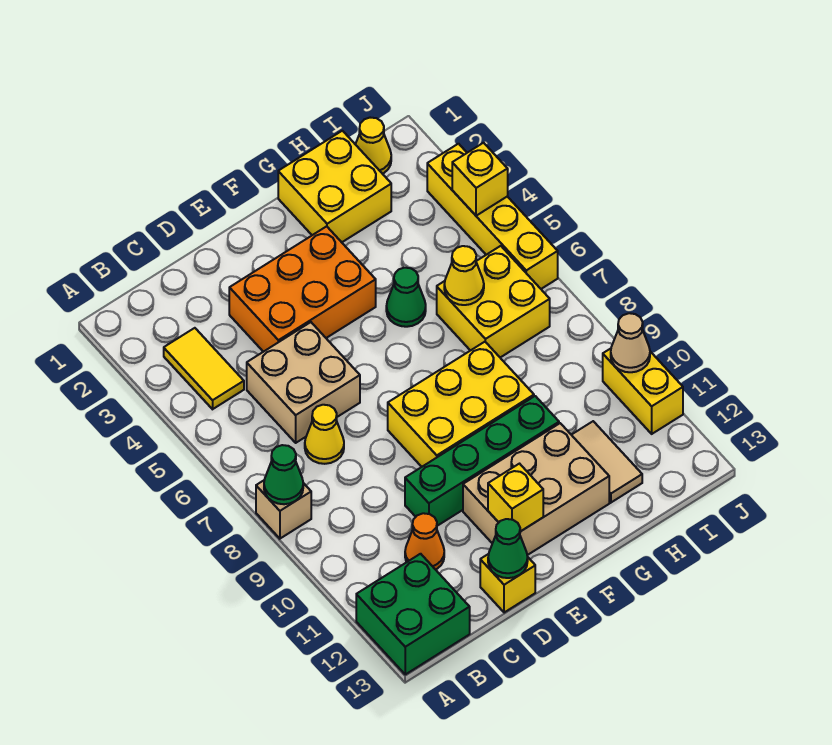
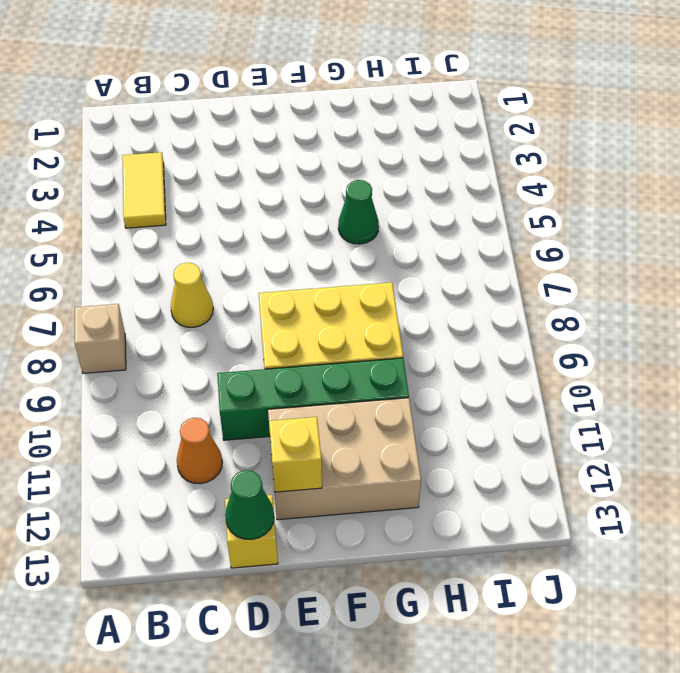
none -> green 2x2 brick [356,554,470,674]
none -> tan 2x2 brick [247,322,360,443]
none -> orange 2x3 brick [229,226,376,352]

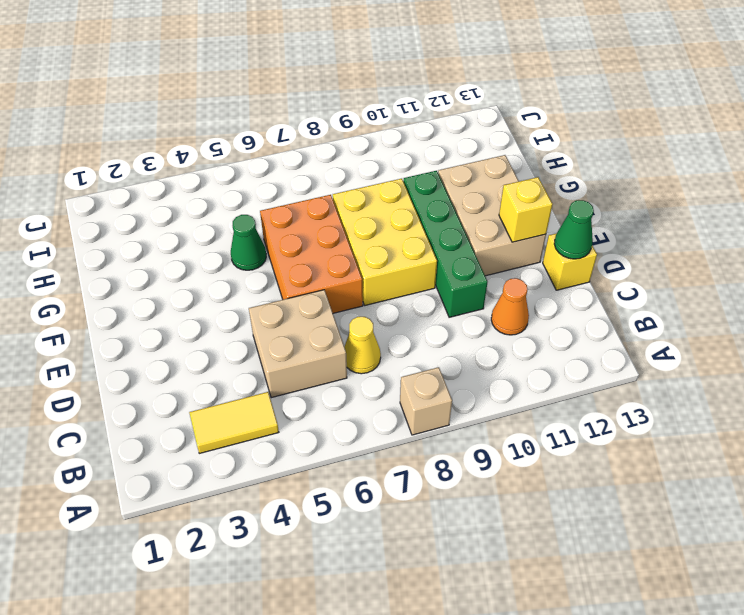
orange 2x3 brick [260,195,363,313] -> orange 2x3 brick moved to [229,226,376,352]
none -> green 2x2 brick [356,554,470,674]
none -> yellow 2x2 brick [278,131,391,242]
none -> yellow 2x2 brick [437,246,550,358]

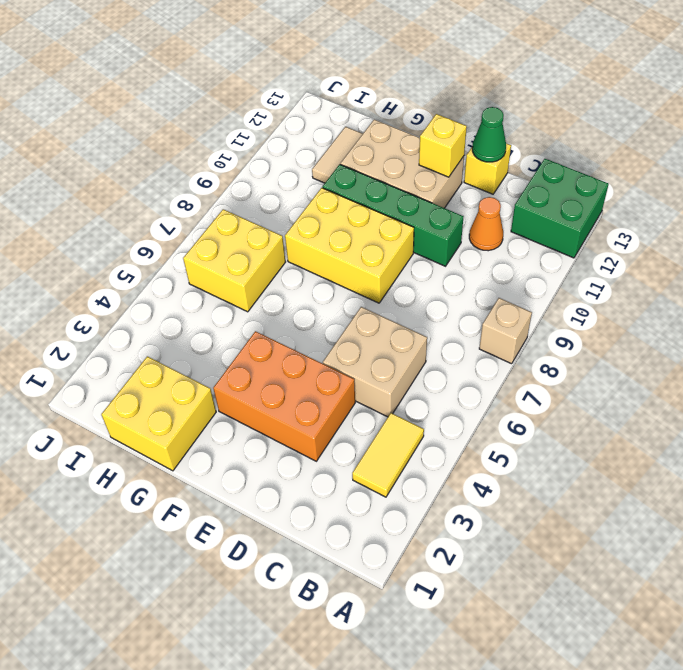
none -> yellow 1x1 cone [305,405,344,464]
none -> green 1x1 cone [386,268,426,327]
none -> yellow 1x1 cone [355,118,391,174]

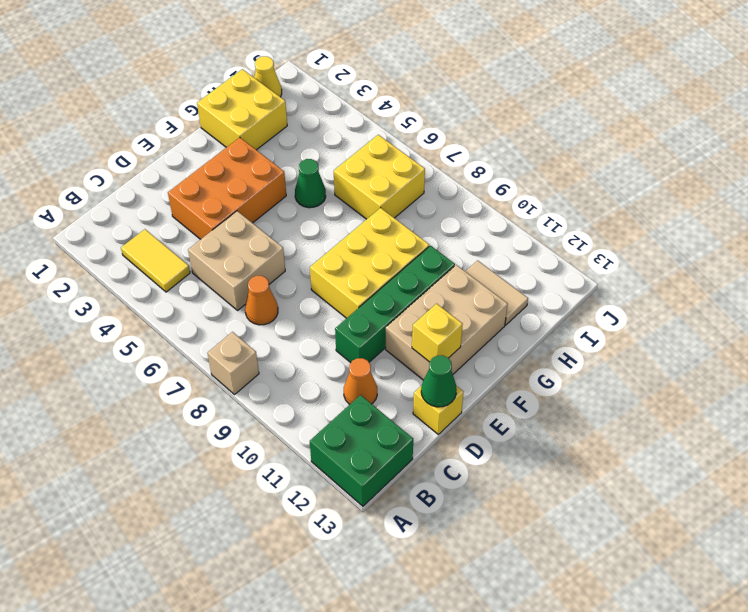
orange 1x1 cone [245,276,278,325] -> yellow 1x1 cone [305,405,344,464]
none -> yellow 1x4 brick [427,144,558,289]
none -> yellow 1x2 brick [603,349,683,434]
none -> green 1x1 cone [264,445,303,504]

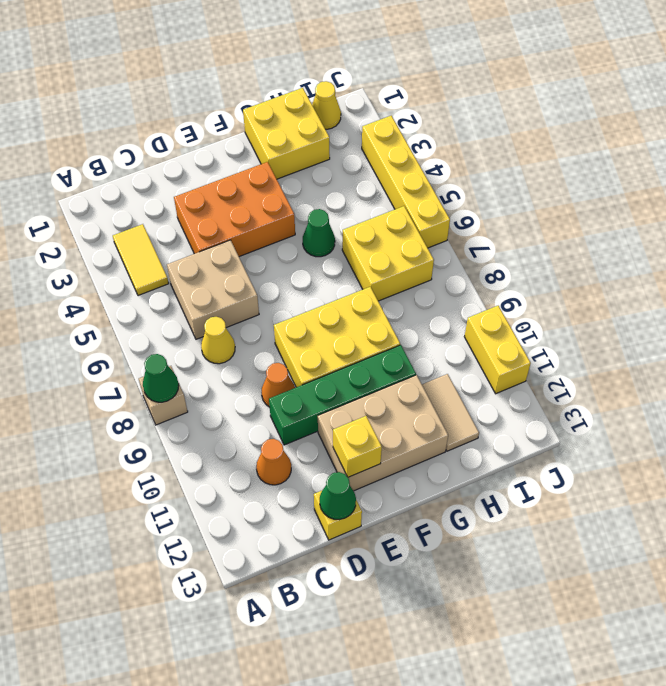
orange 1x1 cone [261,363,295,407] -> none
none -> green 2x2 brick [356,554,470,674]
none -> yellow 1x1 cone [444,246,484,305]
none -> yellow 1x1 brick [452,143,508,216]

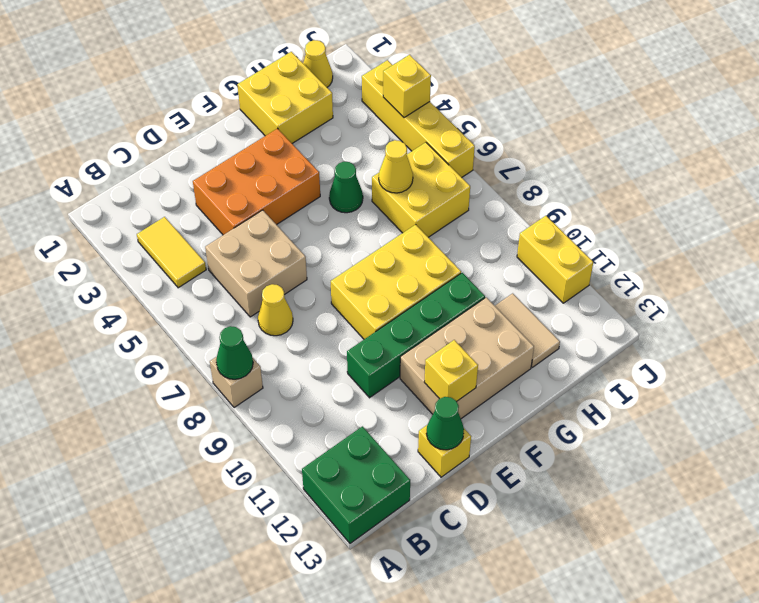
none -> orange 1x1 cone [405,513,444,570]
none -> tan 1x1 cone [611,313,650,372]

